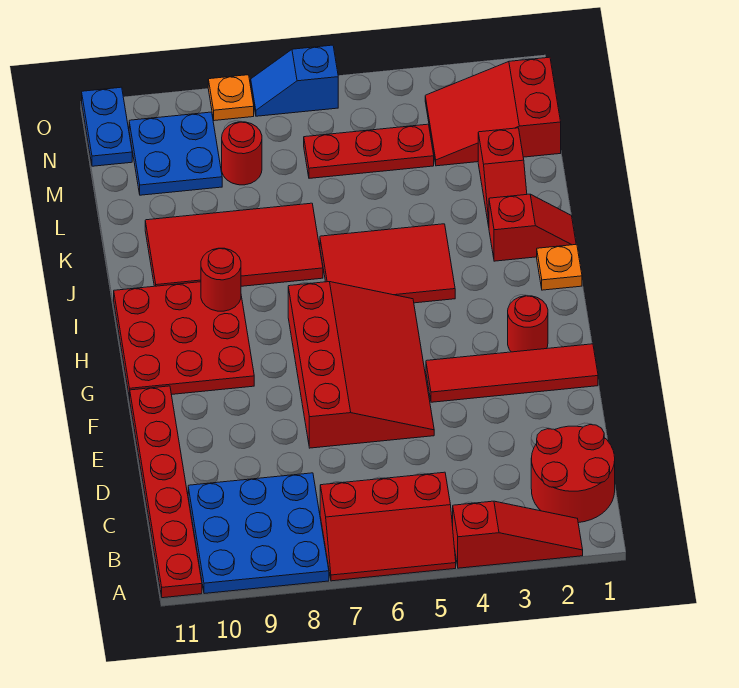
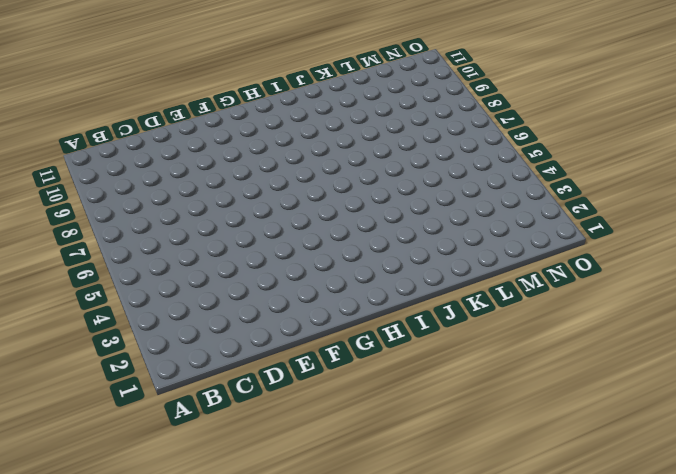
none -> red 1x3 slope [453,501,583,568]
none -> red 2x3 slope [320,472,456,581]
none -> blue 3x3 plate [188,473,329,594]

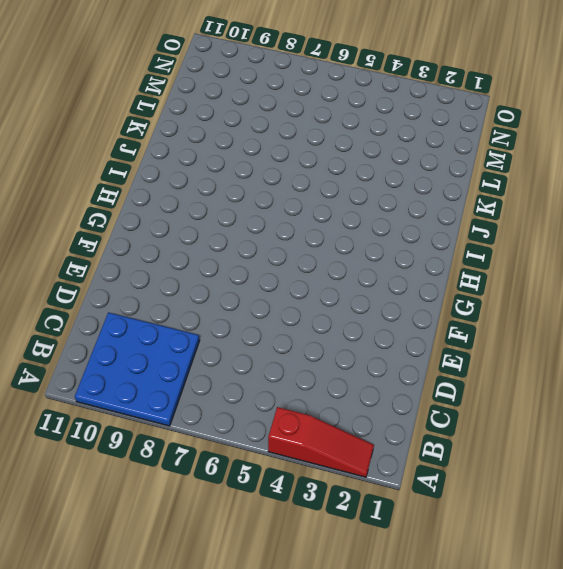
none -> red 2x3 slope [320,472,456,581]
none -> red 1x6 plate [130,386,202,598]
none -> red 2x2 round brick [531,425,615,523]

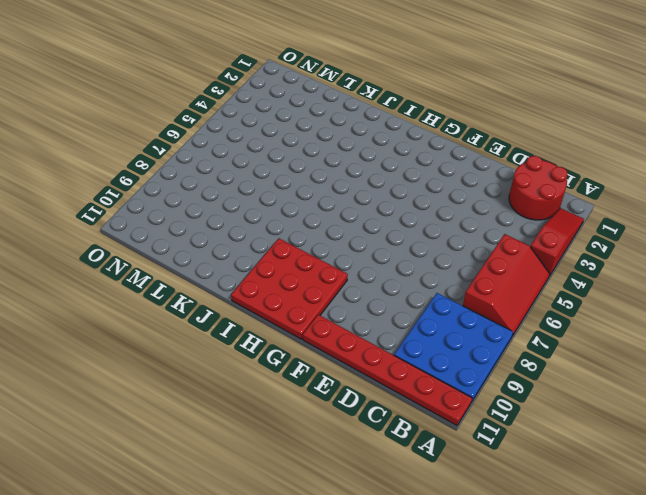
none -> red 3x4 slope [288,282,434,448]
none -> red 1x4 tile [426,344,598,402]
none -> red 1x1 round brick [508,296,548,352]

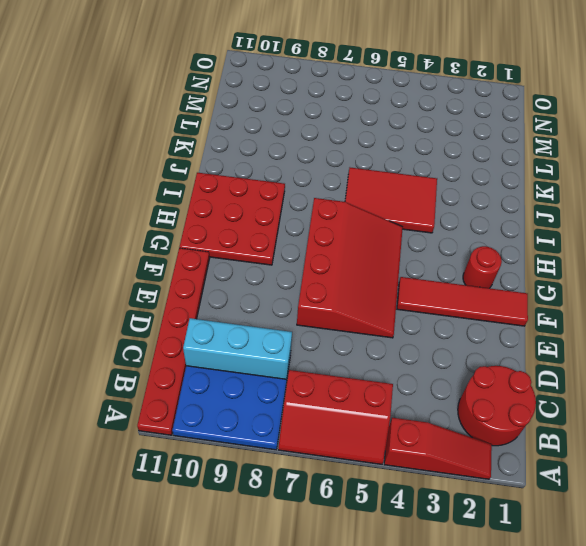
cyan 1x3 brick [183,318,292,379] -> none
none -> orange 1x1 plate [537,244,582,290]
none -> red 1x2 slope [489,194,576,261]
none -> red 2x4 tile [145,203,323,286]

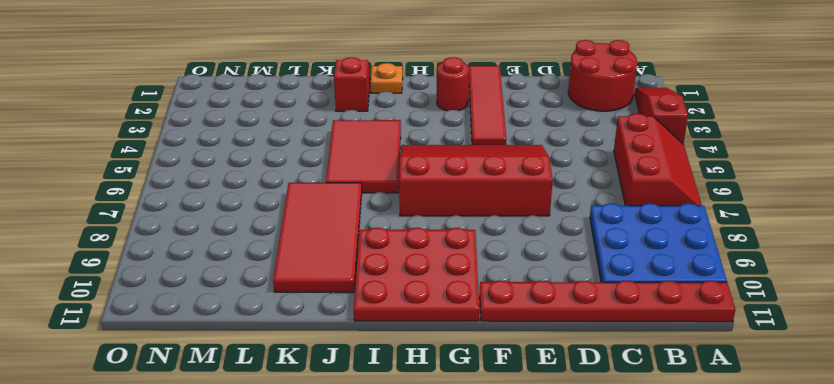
none -> red 1x2 slope [478,128,527,226]
none -> red 2x3 slope [425,57,561,166]
none -> red 1x3 plate [304,124,434,178]

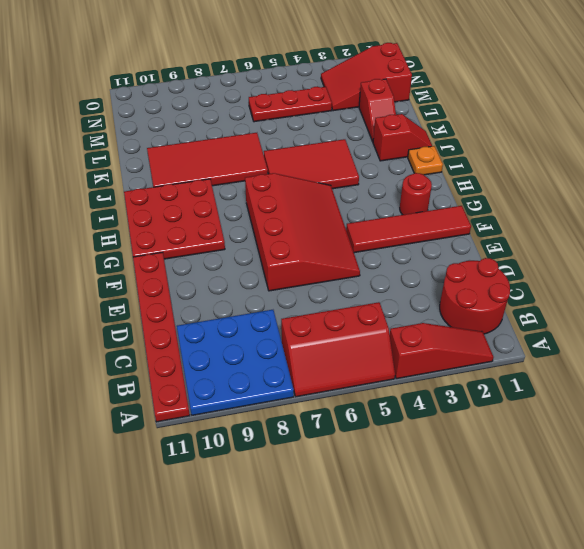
none -> red 1x1 round brick [222,122,262,185]
none -> blue 2x2 plate [129,112,222,195]
none -> blue 1x2 plate [82,87,132,166]

